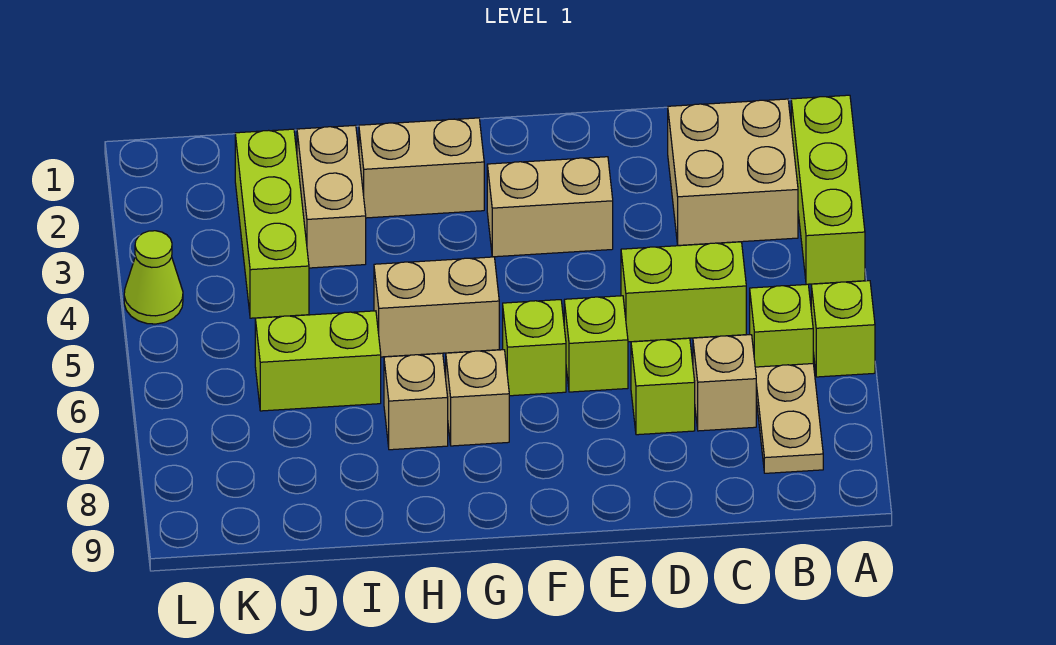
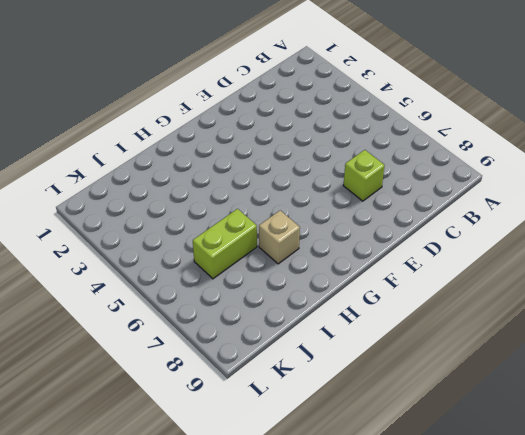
none -> lime 1x3 brick [791,95,865,284]
none -> lime 1x1 brick [811,281,875,377]
none -> tan 2x2 brick [668,99,798,245]

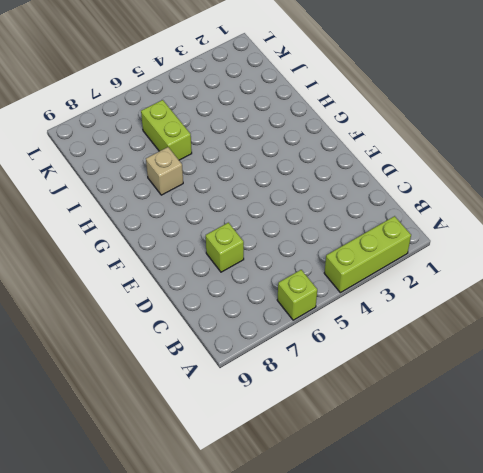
none -> tan 2x2 brick [668,99,798,245]
none -> lime 1x1 brick [750,284,813,367]
none -> tan 1x2 plate [755,364,823,473]

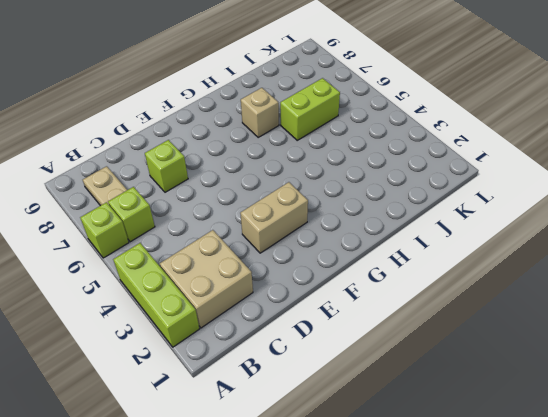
none -> lime 1x2 brick [621,242,746,342]
none -> tan 1x1 brick [693,335,756,431]
none -> lime 1x1 brick [564,296,628,392]

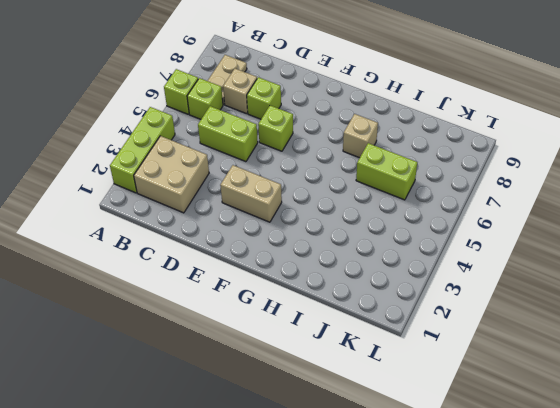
none -> lime 1x1 brick [503,300,566,396]
none -> tan 1x2 brick [359,118,484,218]
none -> tan 1x2 brick [374,257,499,357]

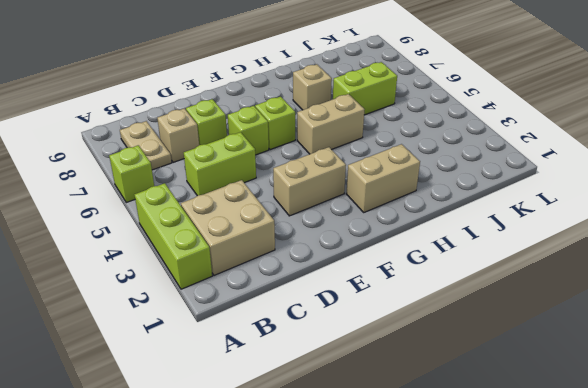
none -> lime 1x1 brick [750,284,813,367]
none -> tan 1x1 brick [446,350,509,446]
none -> tan 1x2 brick [297,125,366,268]

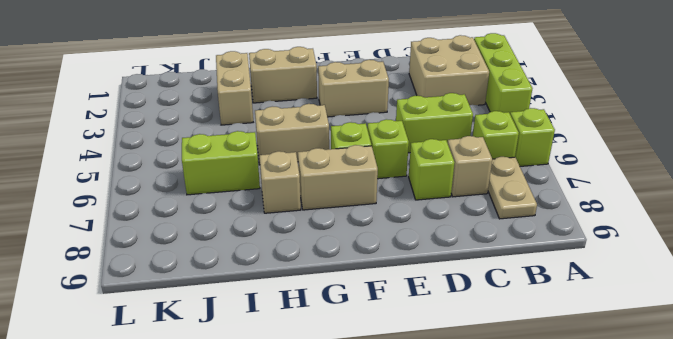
tan 1x2 brick [298,145,378,210] -> tan 1x1 brick [446,350,509,446]
none -> lime 1x3 brick [235,129,309,318]
none -> lime 1x1 cone [124,231,183,324]

